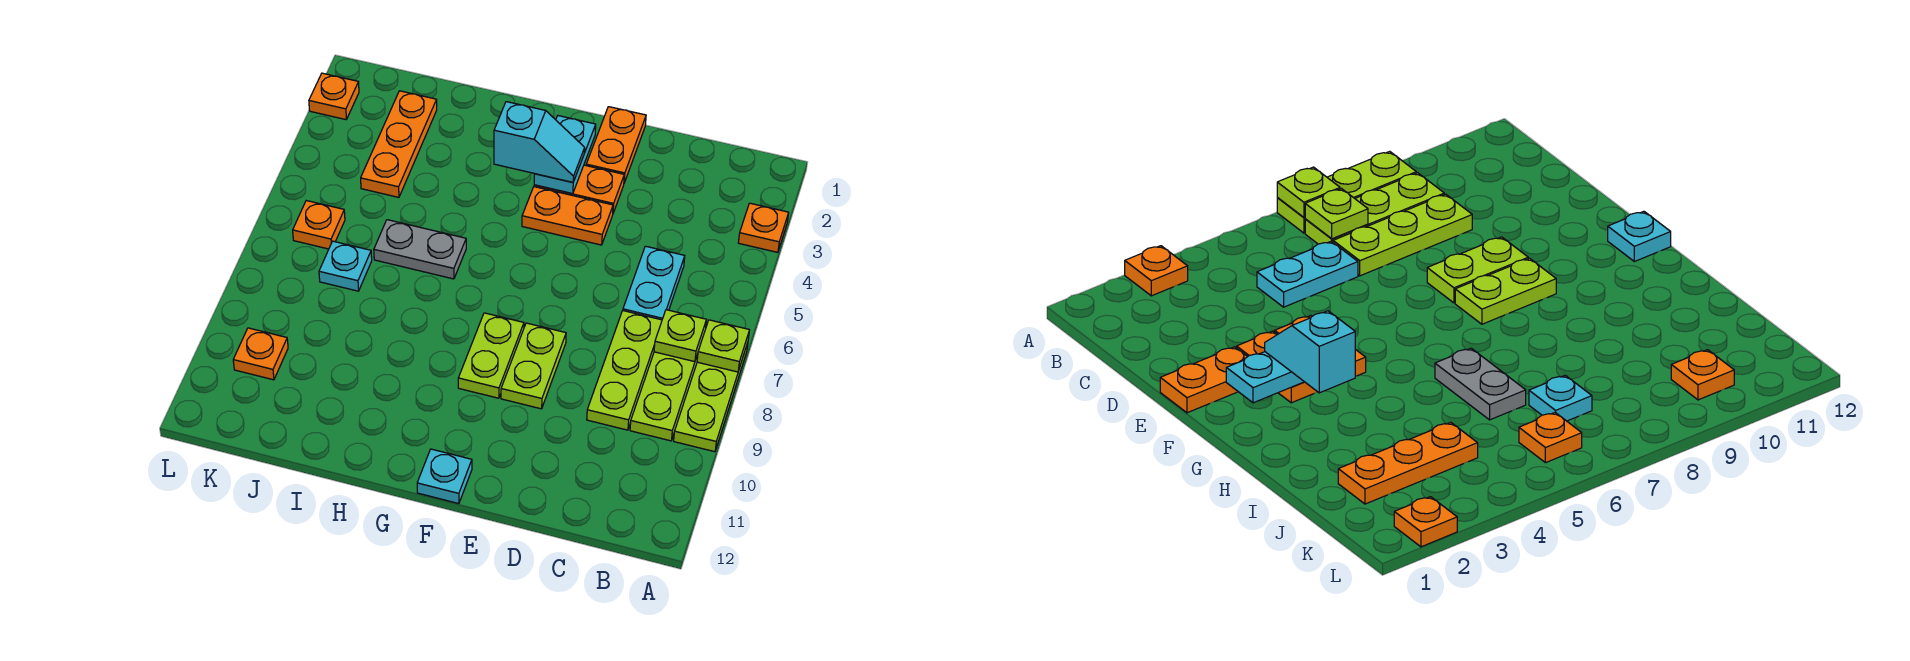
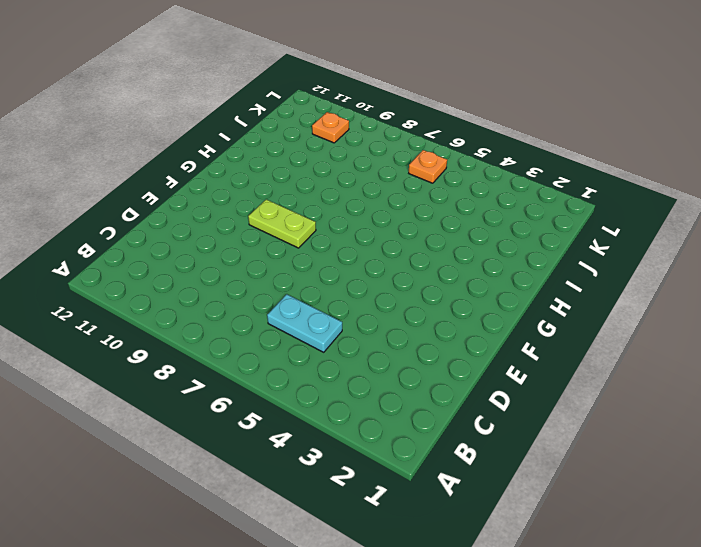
none -> orange 1x1 plate [738,203,789,252]
none -> lime 1x3 plate [674,343,748,452]
none -> lime 1x3 plate [630,352,698,441]

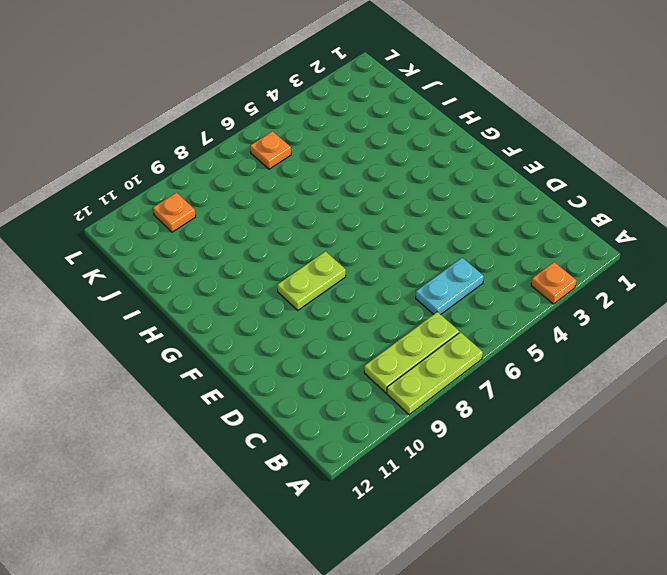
none -> lime 1x3 plate [587,311,662,430]
none -> orange 1x2 plate [586,107,646,183]
none -> orange 1x2 plate [534,165,624,213]

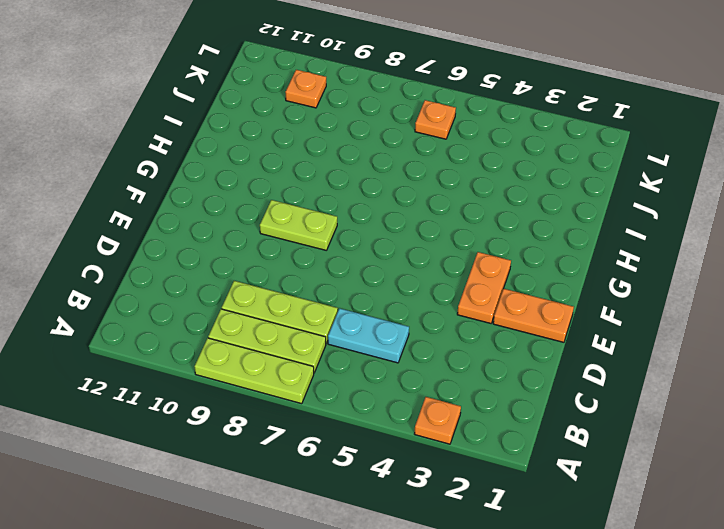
none -> orange 1x2 plate [522,187,613,245]
none -> lime 1x2 plate [501,323,566,409]
none -> cyan 1x1 plate [417,449,472,504]

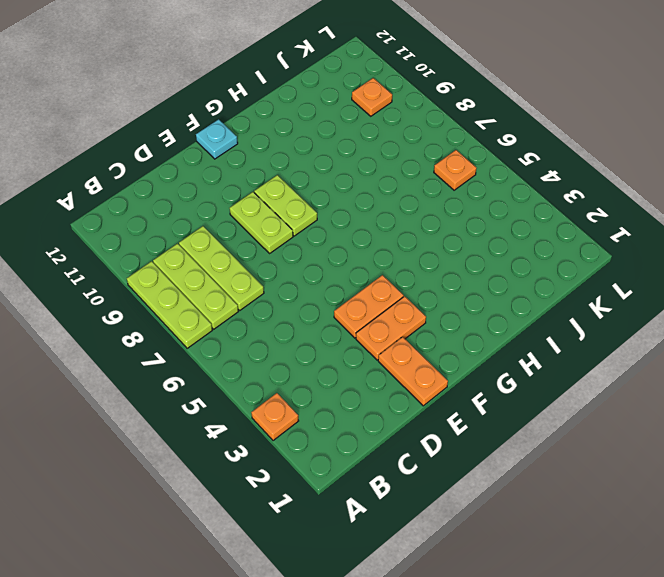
none -> cyan 1x2 plate [623,246,685,320]
none -> grey 1x2 plate [374,220,466,279]
none -> orange 1x3 plate [361,91,437,197]

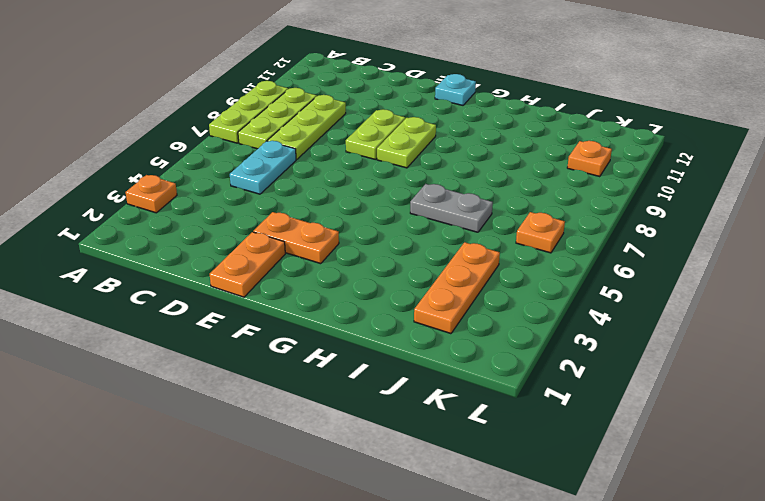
none -> orange 1x2 plate [522,187,613,245]
none -> cyan 1x1 plate [319,241,372,291]
none -> orange 1x1 plate [309,73,359,120]

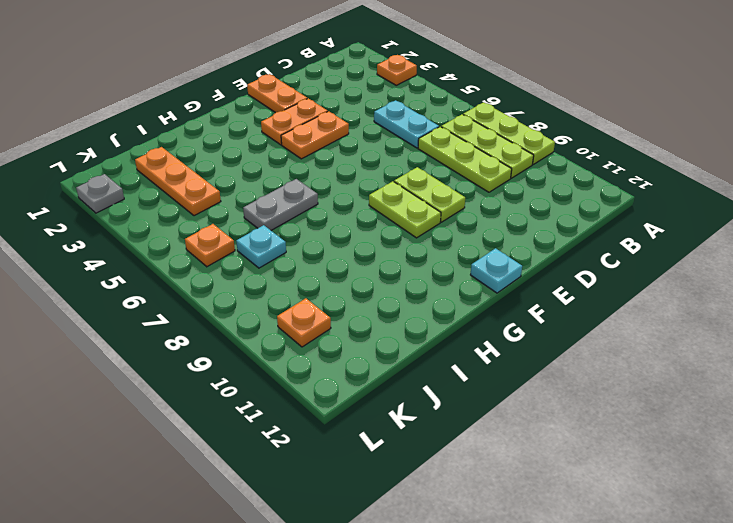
grey 1x1 plate [76,174,124,213] -> orange 1x1 plate [309,73,359,120]
none -> lime 1x1 plate [697,320,749,372]
none -> lime 1x1 plate [654,310,706,362]
none -> cyan 1x2 plate [534,116,596,194]

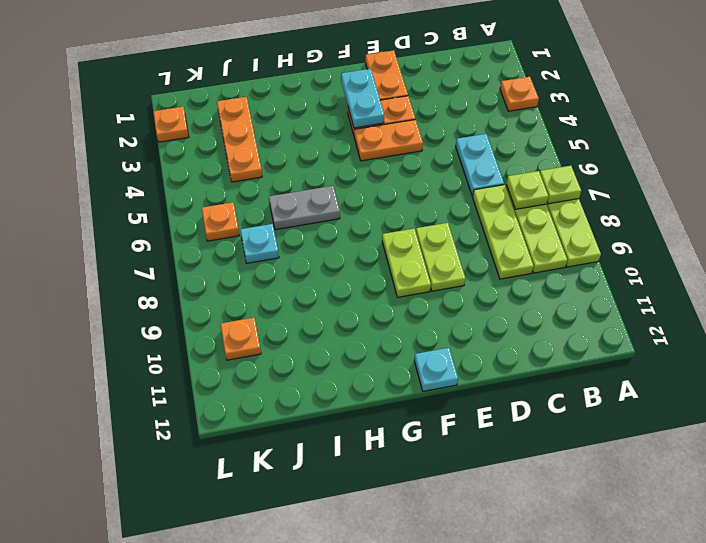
none -> cyan 1x2 slope [494,102,585,182]

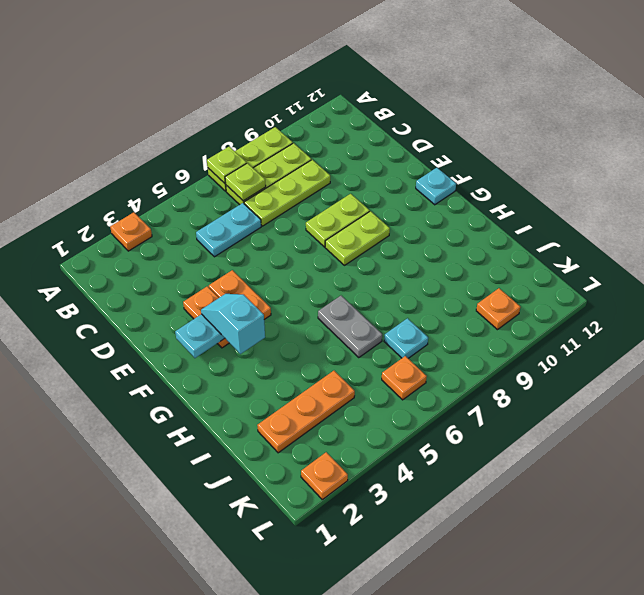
none -> orange 1x2 plate [586,107,646,183]

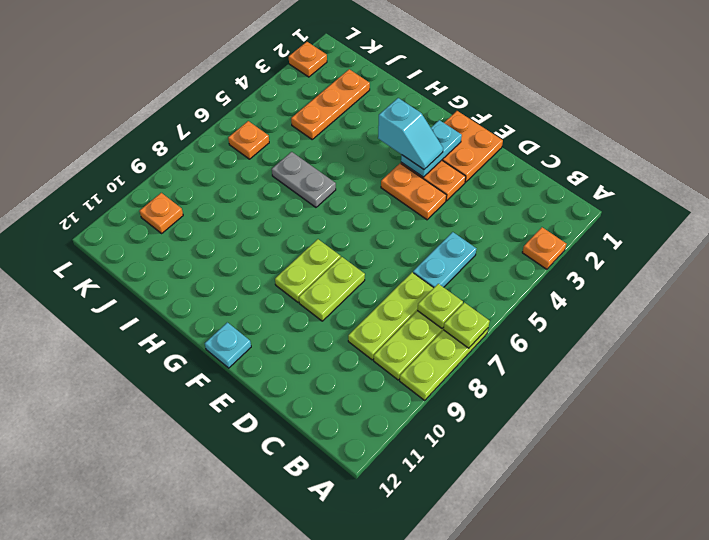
orange 2x2 plate [442,111,503,182] -> orange 1x2 plate [586,107,646,183]
none -> cyan 1x1 plate [319,241,372,291]

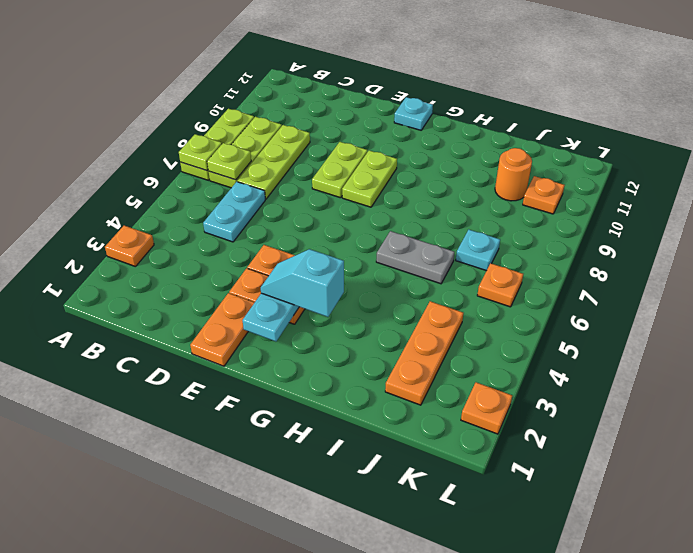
orange 1x1 round brick [495,148,532,201] -> none

